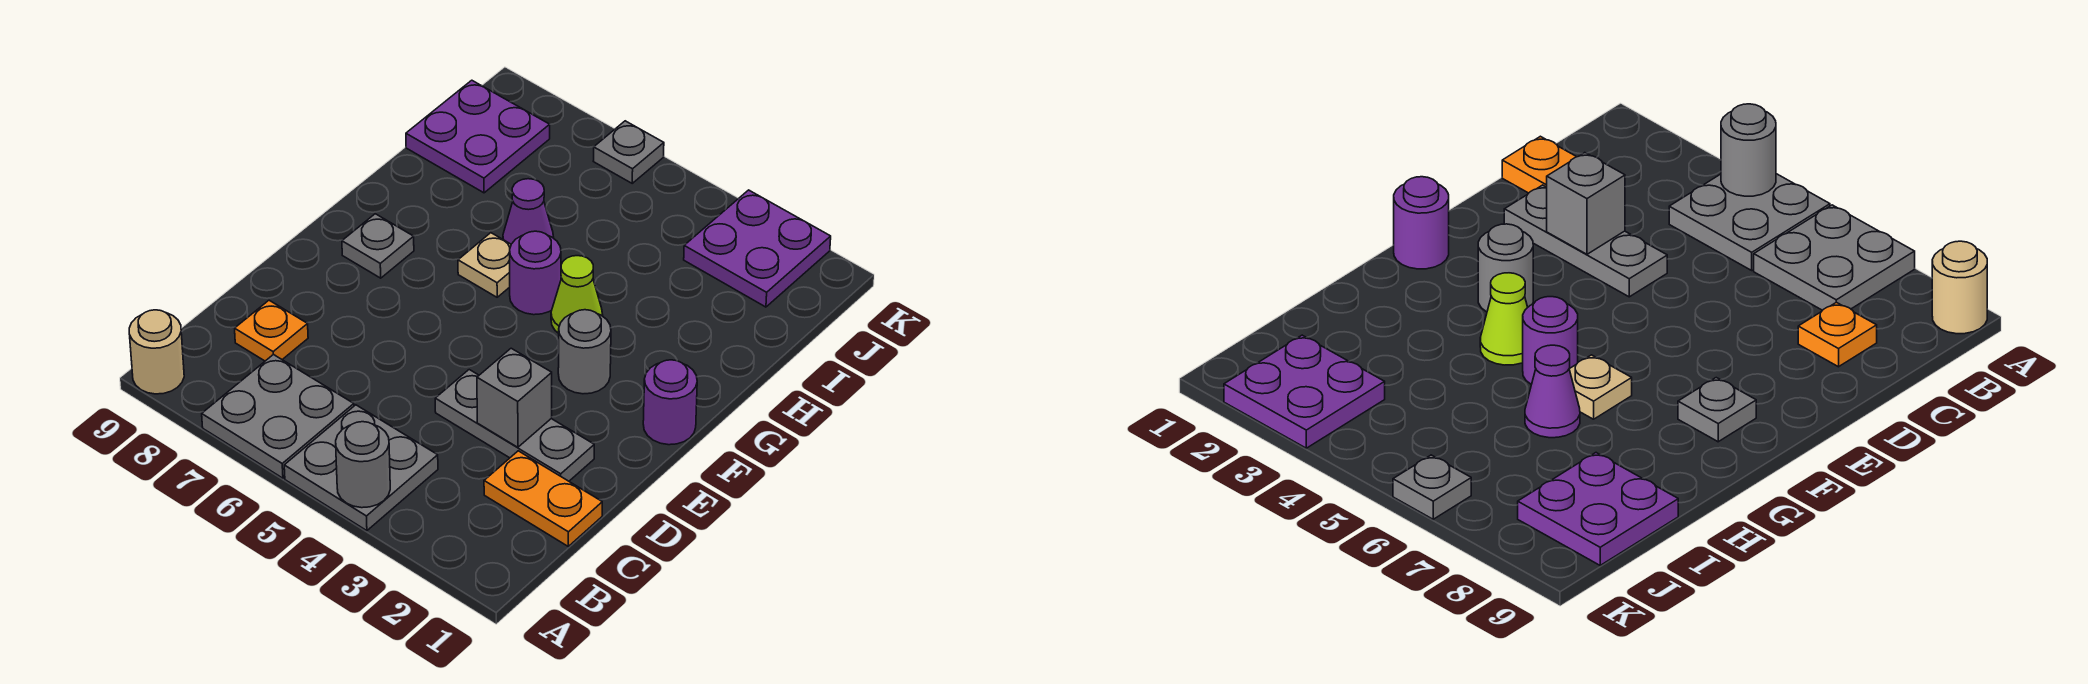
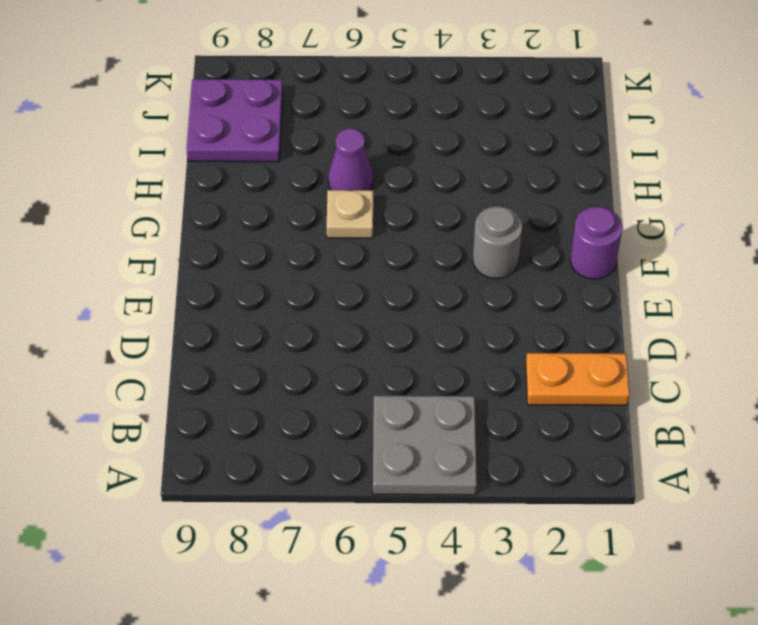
none -> grey 2x2 plate [202,354,354,478]
none -> tan 1x1 round brick [129,310,184,394]
none -> orange 1x1 plate [235,300,308,361]

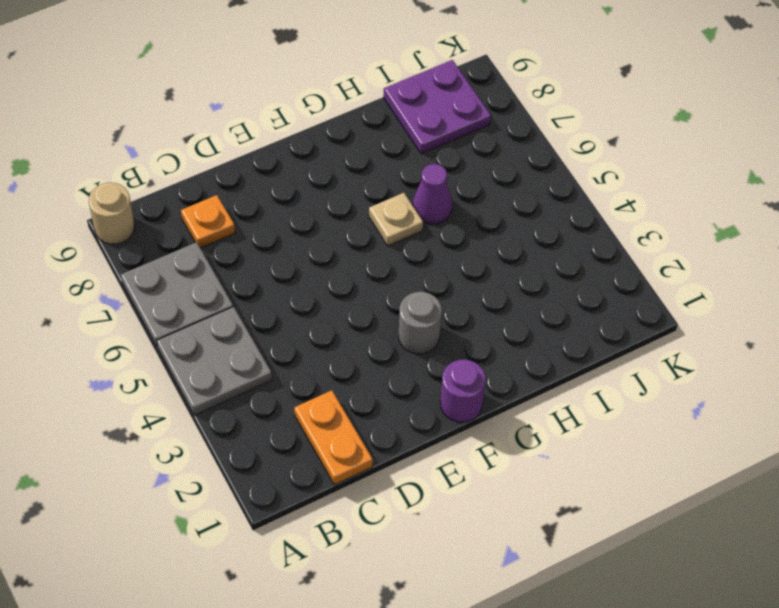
none -> grey 1x3 plate [435,370,594,481]
none -> grey 1x1 plate [342,214,414,278]
none -> lime 1x1 cone [551,256,603,333]

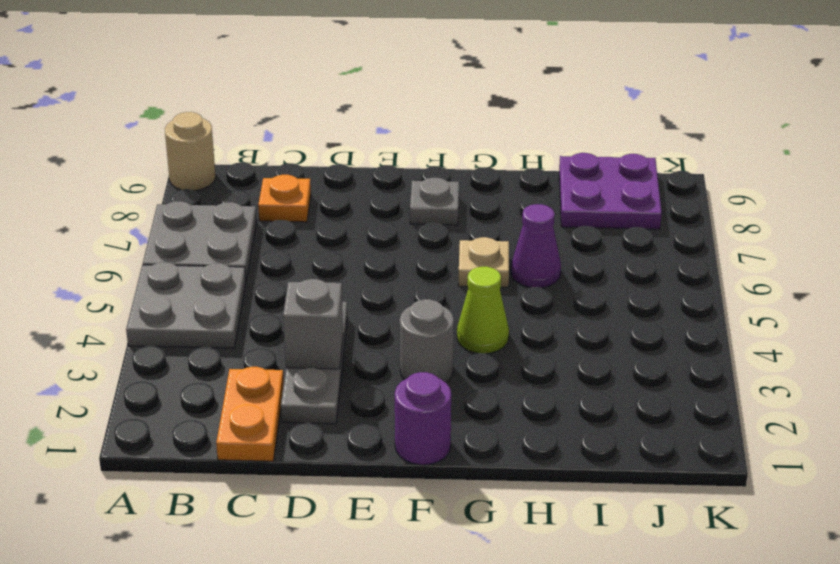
none -> purple 1x1 round brick [510,231,561,315]
none -> purple 2x2 plate [684,190,831,307]
none -> grey 1x1 plate [593,121,664,183]

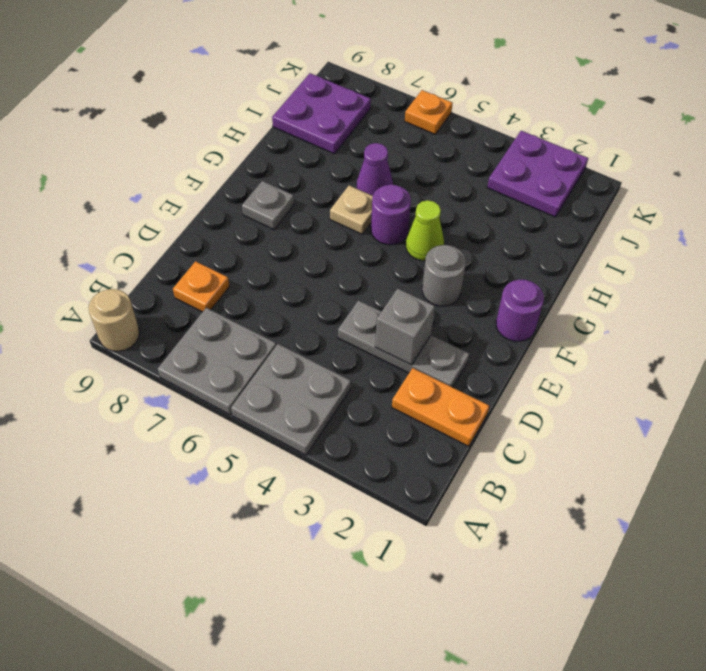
orange 1x1 plate [405,90,453,134] -> grey 1x1 plate [593,121,664,183]
none -> grey 1x1 round brick [336,422,390,508]

